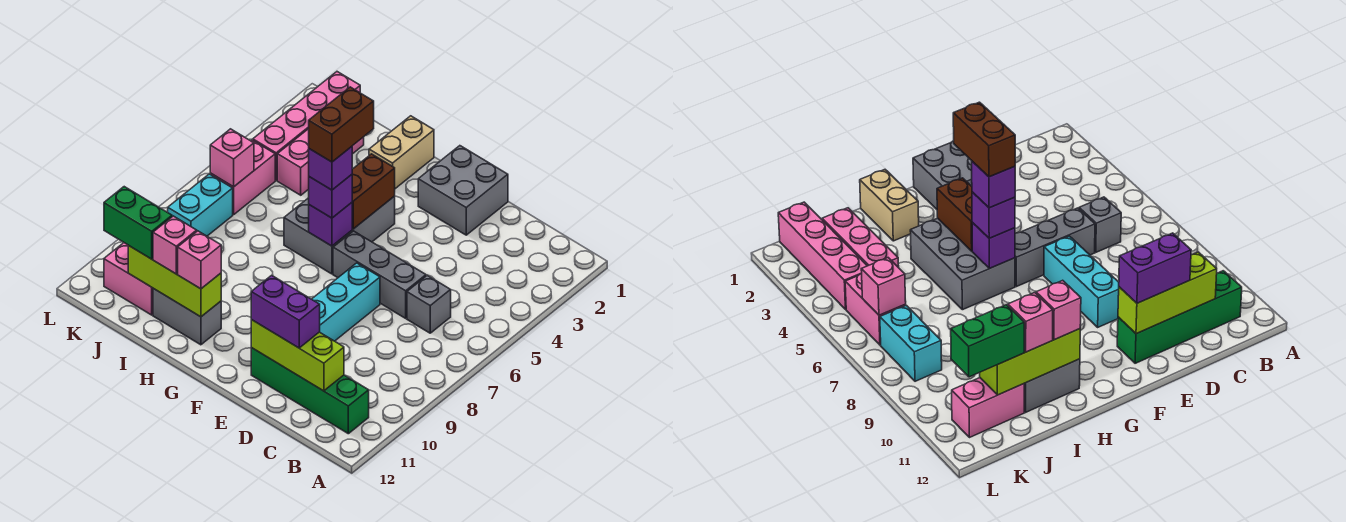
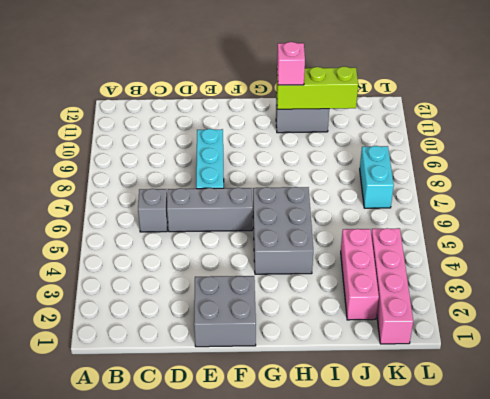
none -> green 1x4 brick [251,348,369,434]
none -> tan 1x2 brick [369,116,434,189]
none -> pink 1x2 brick [104,243,153,315]

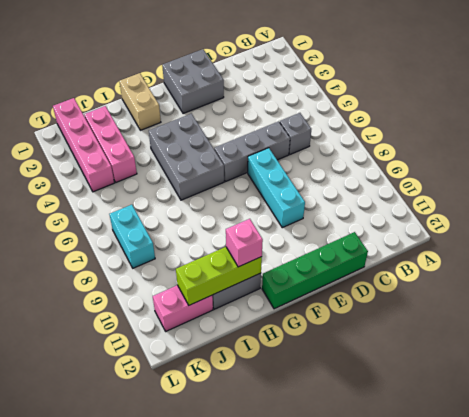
green 1x4 brick [262,232,368,309] -> green 1x4 brick moved to [251,348,369,434]
none -> pink 1x2 brick [210,140,275,215]
none -> lime 1x3 brick [251,320,344,391]
none -> brown 1x2 brick [352,154,395,229]

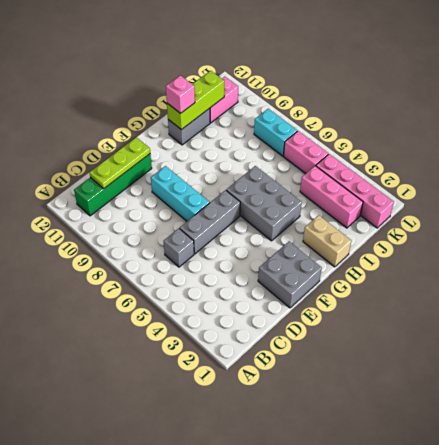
lime 1x3 plate [89,137,150,188] -> lime 1x3 brick [251,320,344,391]
none -> brown 1x2 brick [352,154,395,229]
none -> purple 1x1 brick [309,203,352,246]
none -> pink 1x1 brick [210,129,254,187]

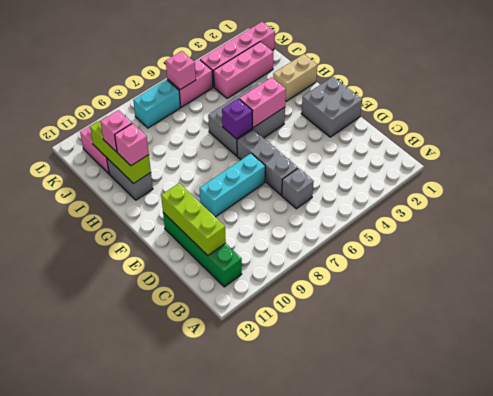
pink 1x2 brick [239,77,286,128] -> brown 1x2 brick [352,154,395,229]
none -> purple 1x2 brick [251,275,320,348]
none -> purple 1x1 brick [309,175,352,218]
none -> green 1x2 brick [104,187,172,259]

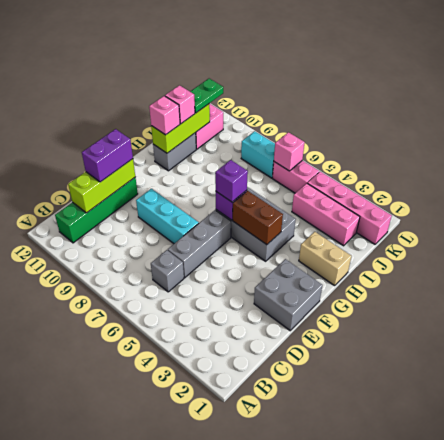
green 1x2 plate [190,79,223,113] -> green 1x2 brick [104,187,172,259]
none -> purple 1x1 brick [309,147,352,190]
none -> brown 1x2 brick [309,87,374,162]

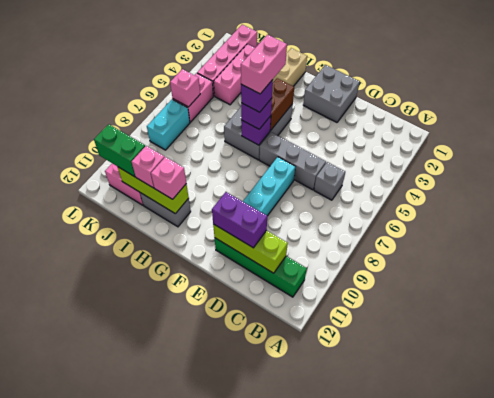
pink 1x2 brick [241,35,287,94] -> brown 1x2 brick [309,87,374,162]

